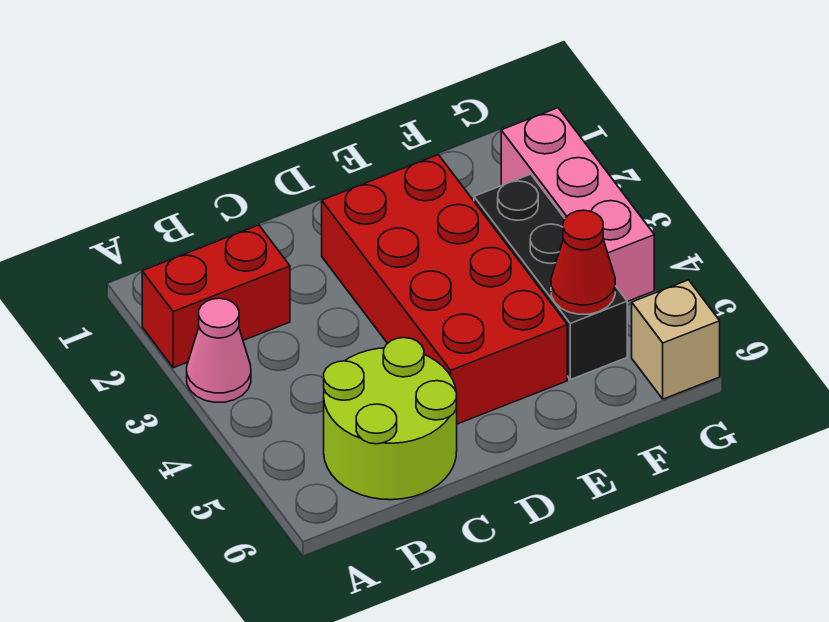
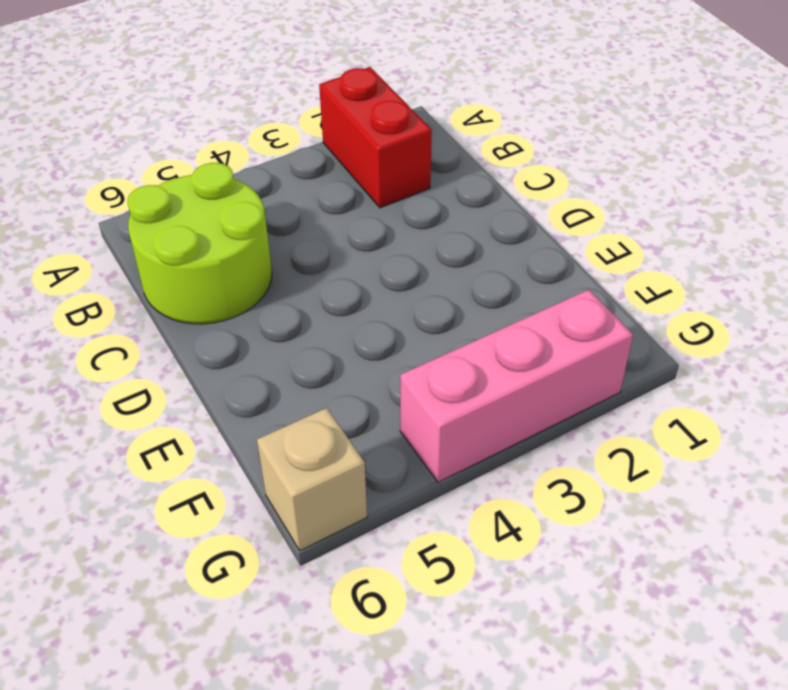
none -> pink 1x1 cone [187,298,251,402]
none -> red 2x4 brick [322,155,567,424]

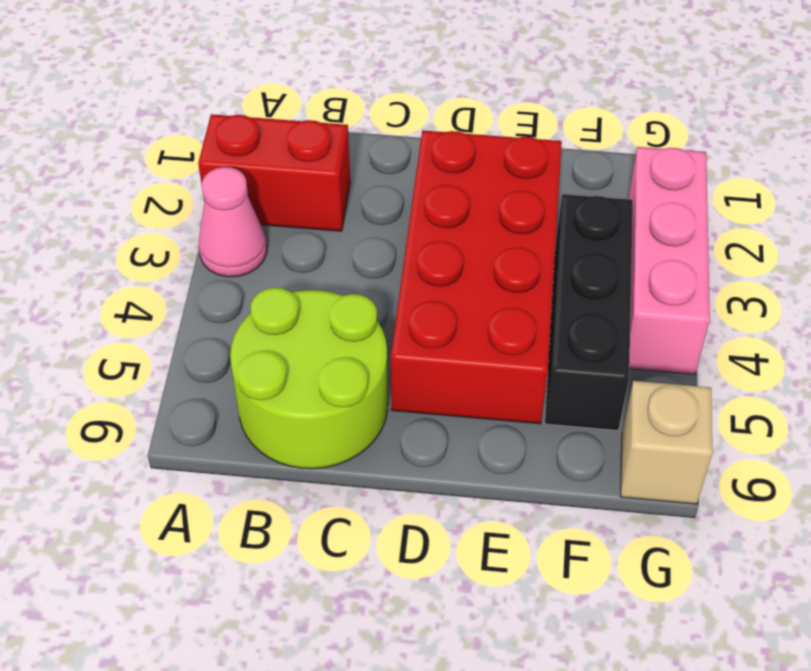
none -> red 1x1 cone [551,210,615,314]

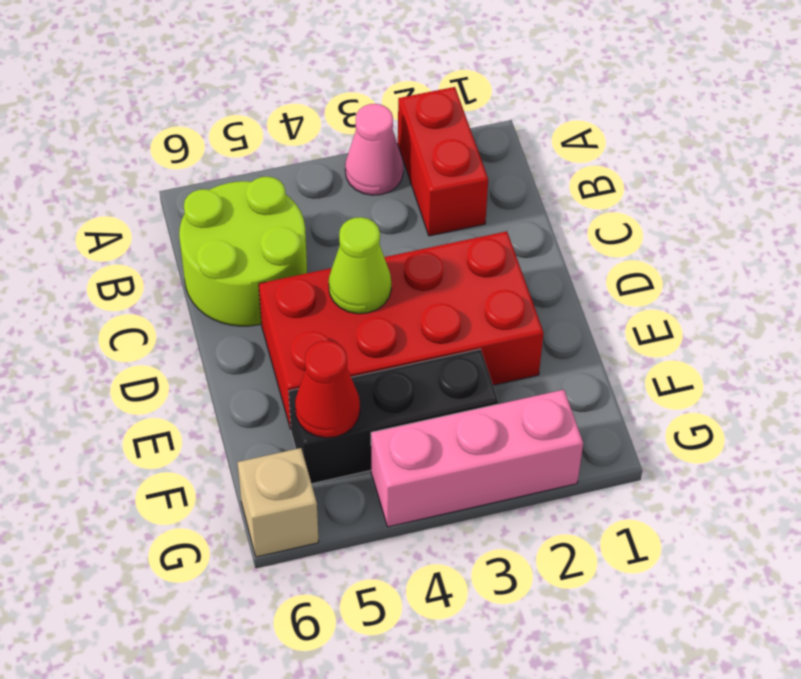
lime 1x1 cone [329,217,391,314] -> none

